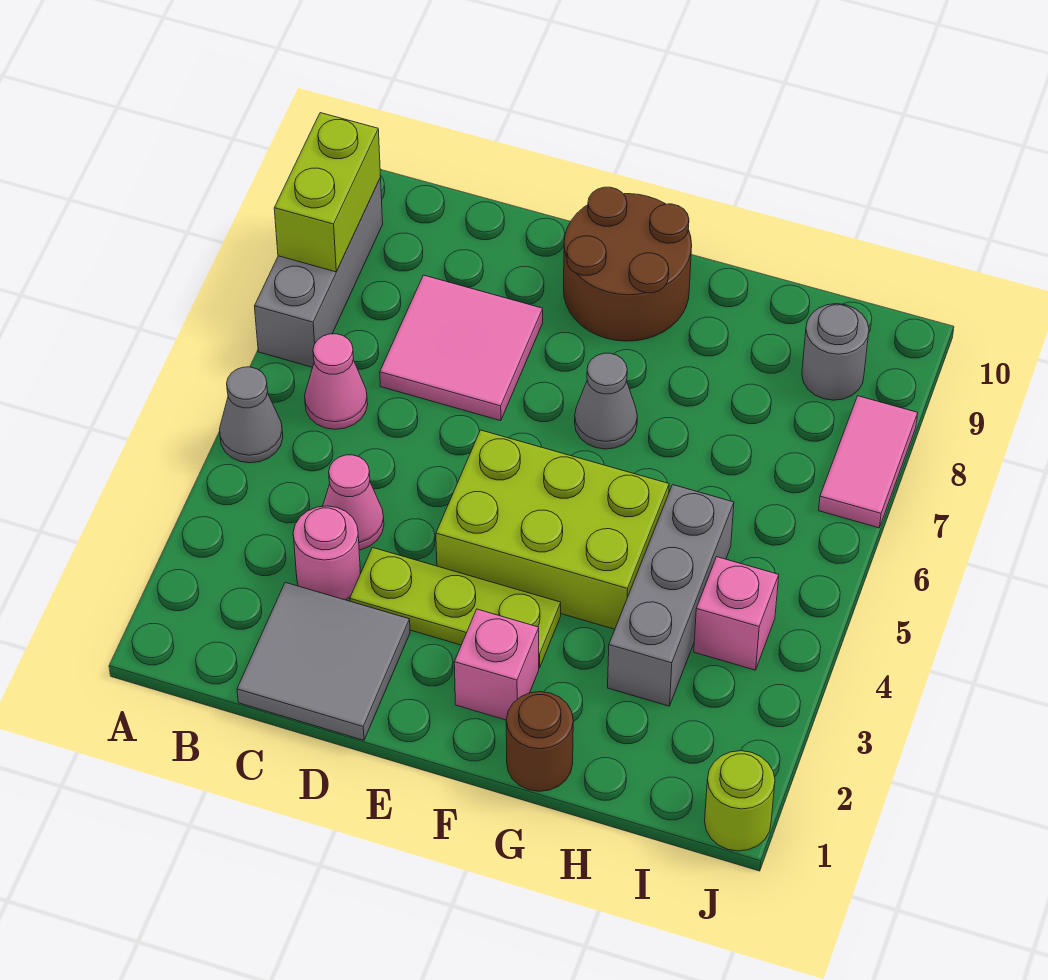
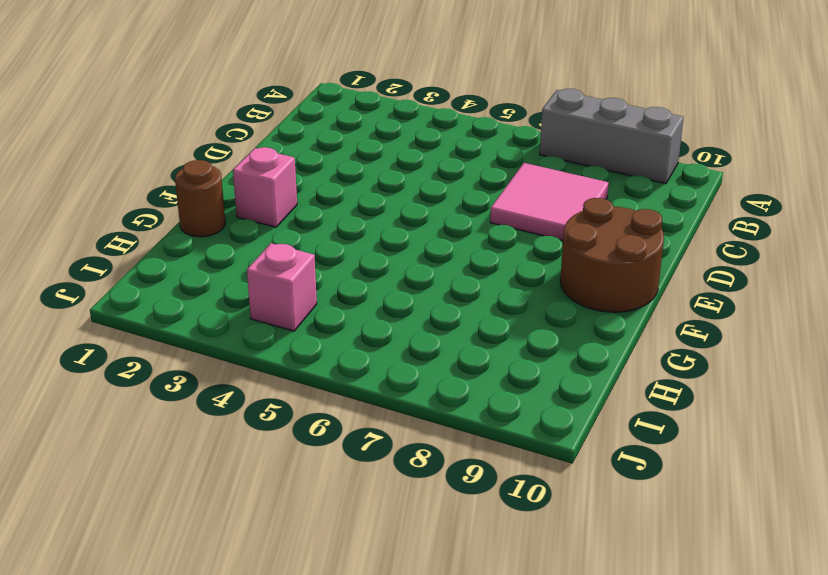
none -> grey 1x1 cone [220,367,283,463]
none -> pink 1x1 cone [305,334,368,429]
none -> grey 2x2 tile [237,582,410,740]

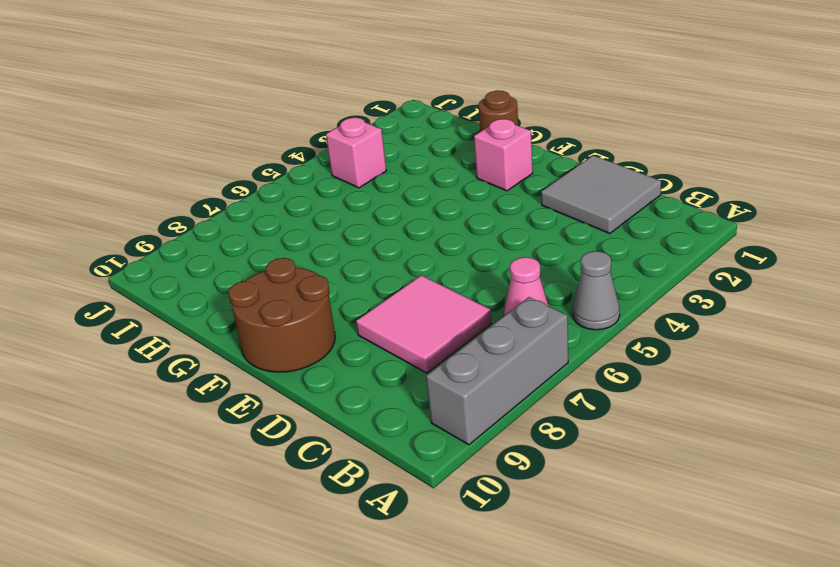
none -> pink 1x1 round brick [293,506,361,600]
none -> pink 1x1 cone [323,455,384,550]
none -> lime 1x3 plate [350,547,561,668]

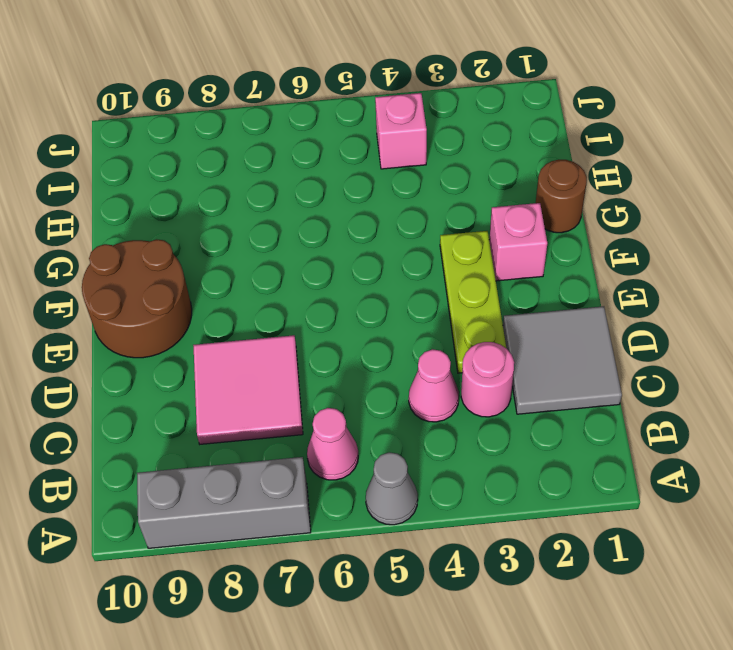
none -> lime 2x3 brick [436,430,669,629]
none -> grey 1x1 cone [575,353,637,449]
none -> grey 1x3 brick [608,485,734,706]

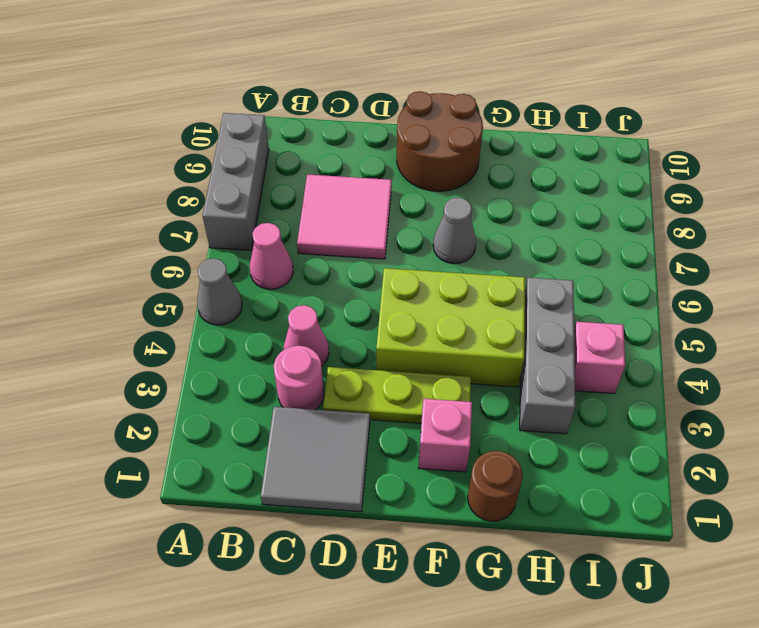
none -> grey 1x1 round brick [802,304,869,400]
none -> lime 1x1 round brick [705,751,775,851]
none -> pink 1x2 tile [819,396,918,528]

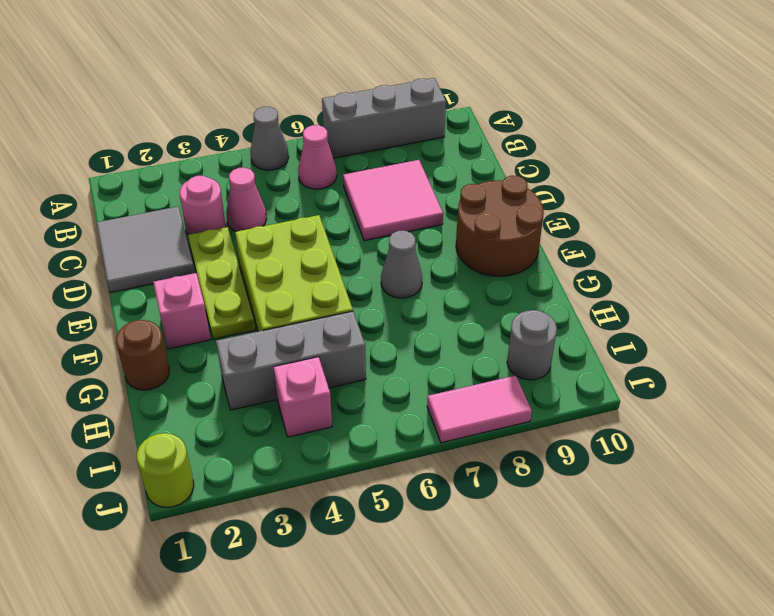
none -> lime 1x2 brick [274,113,381,272]

